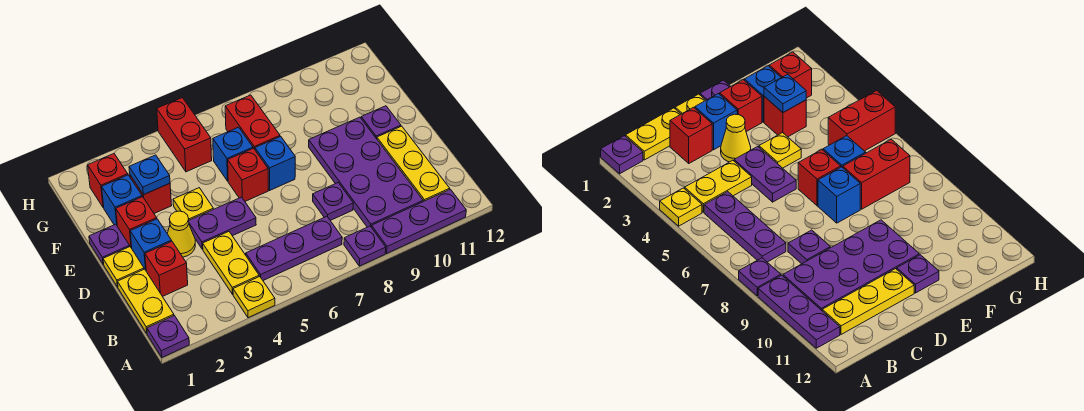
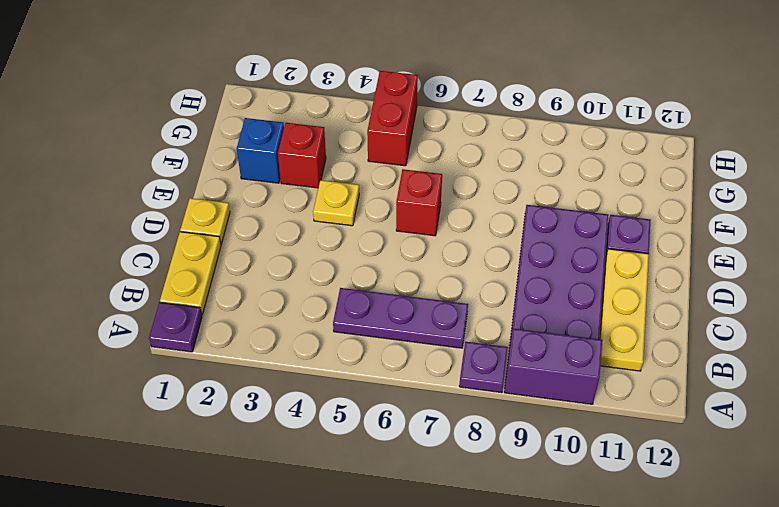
purple 1x2 brick [504,328,602,404] -> purple 1x3 plate [371,189,466,253]
none -> yellow 1x1 plate [233,276,275,318]
none -> yellow 1x2 plate [203,232,259,294]
none -> red 1x1 brick [145,242,188,296]

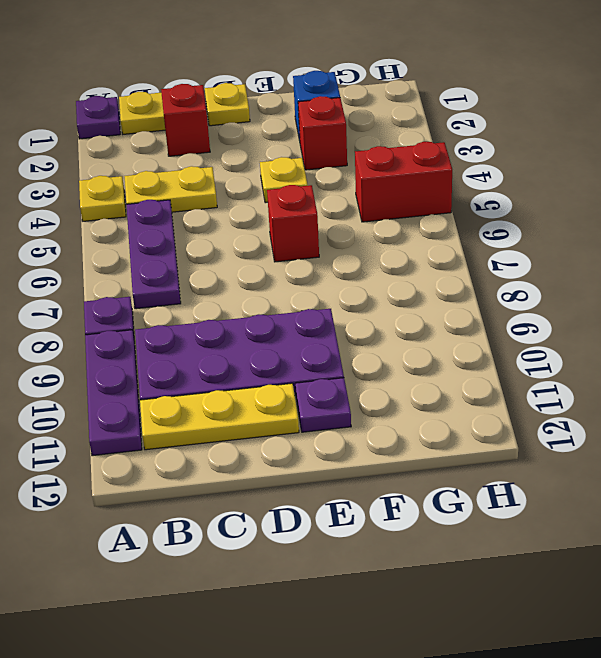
none -> purple 1x1 plate [313,183,353,220]
none -> blue 1x1 brick [130,219,172,270]
none -> yellow 1x1 cone [167,211,195,257]

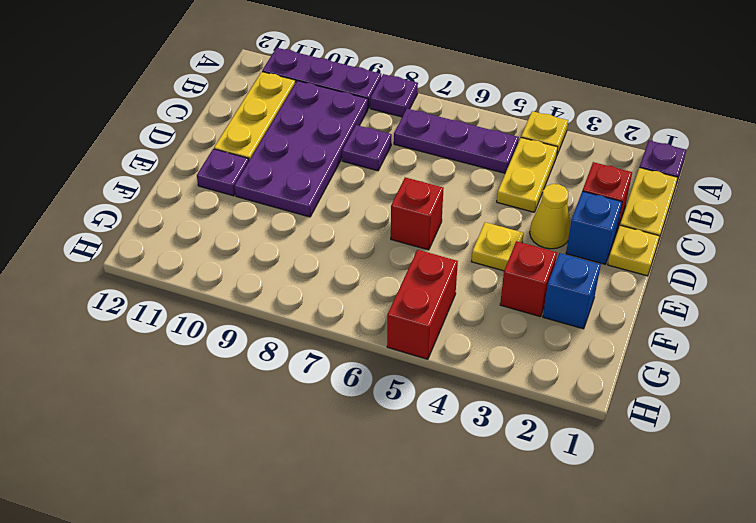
none -> purple 1x2 plate [189,197,256,249]
none -> purple 1x1 plate [89,224,130,264]
none -> red 1x1 brick [116,197,157,248]

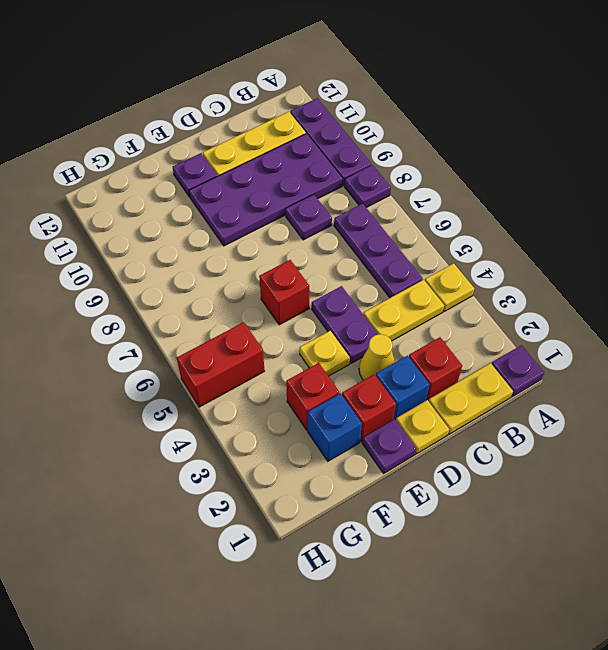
none -> blue 1x1 brick [255,137,295,190]
none -> blue 1x1 brick [213,127,253,181]
none -> red 1x2 brick [225,95,280,149]

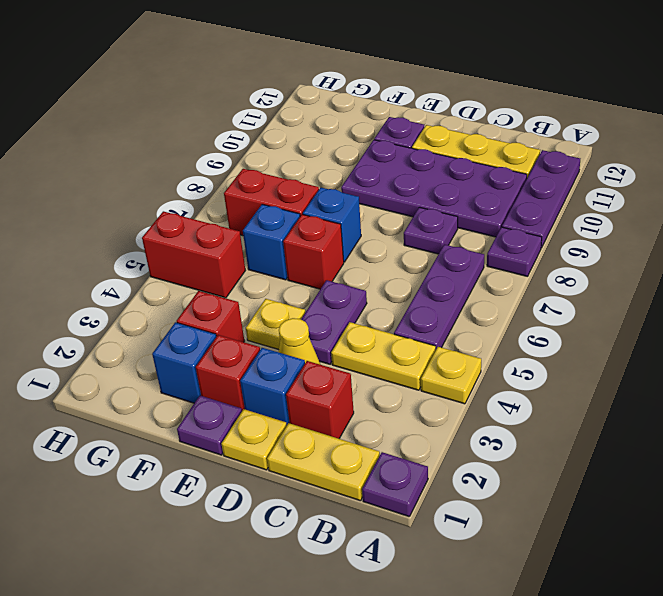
none -> red 1x1 brick [88,154,128,208]
none -> blue 1x1 plate [129,155,170,195]

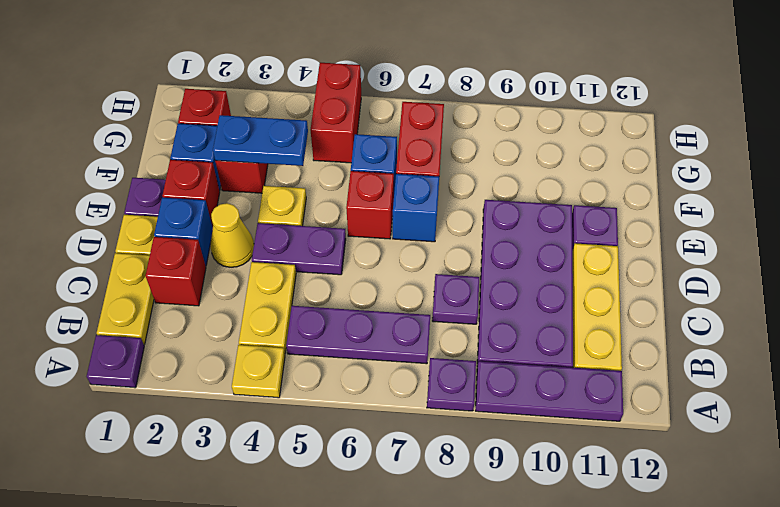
blue 1x2 plate [213,115,308,166] -> blue 1x1 plate [129,155,170,195]

